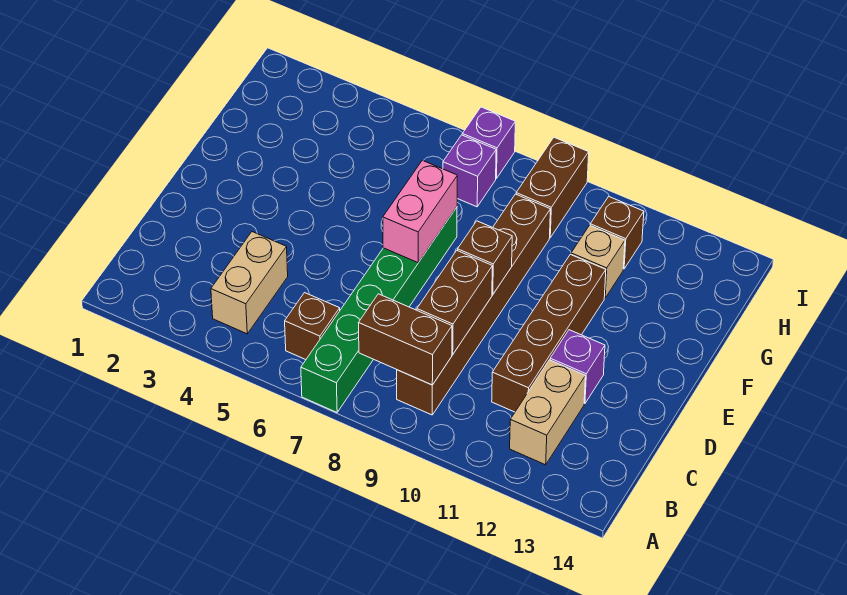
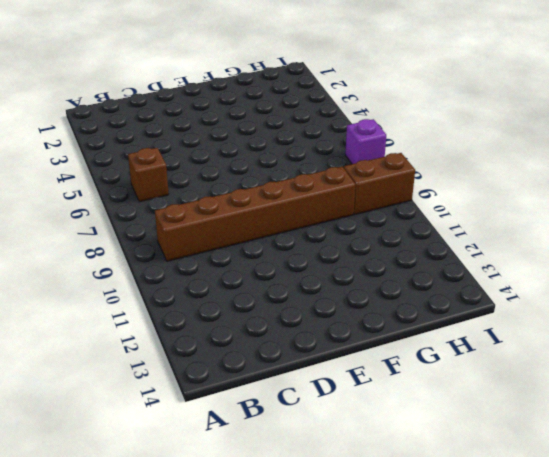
none -> green 1x6 brick [301,207,457,412]
none -> tan 1x2 brick [211,232,288,334]
none -> tan 1x2 brick [510,360,585,465]

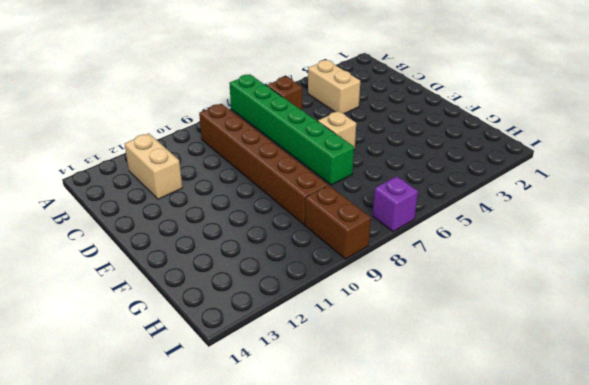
tan 1x1 brick [318,111,356,150] -> tan 1x1 brick moved to [571,225,625,298]
none -> brown 1x4 brick [492,254,606,412]
none -> purple 1x1 brick [550,330,605,404]
none -> purple 1x1 brick [443,135,496,207]

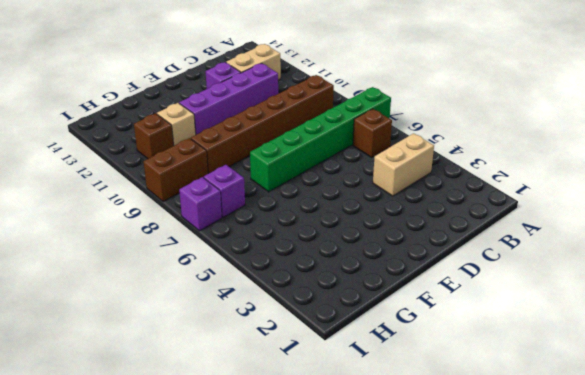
purple 1x4 brick [179,63,278,135] -> brown 1x4 brick [492,254,606,412]
none -> brown 1x2 brick [359,294,452,385]
none -> brown 1x2 brick [417,250,492,354]
none -> pink 1x2 brick [383,160,457,263]

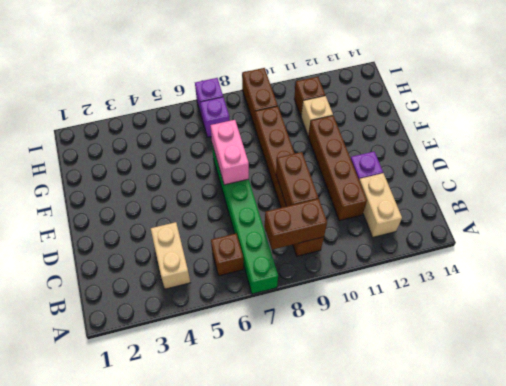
none -> brown 1x1 brick [458,221,512,295]

